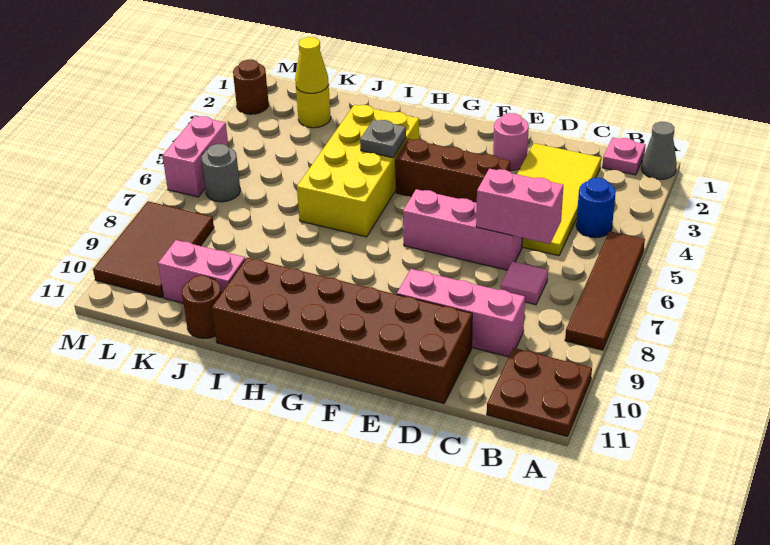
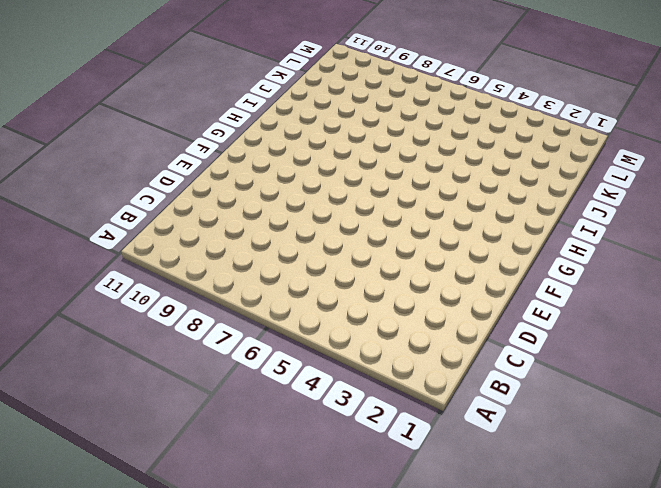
none -> grey 1x1 cone [641,122,677,179]
none -> brown 1x4 tile [565,231,645,350]
none -> brown 2x2 plate [487,348,592,437]

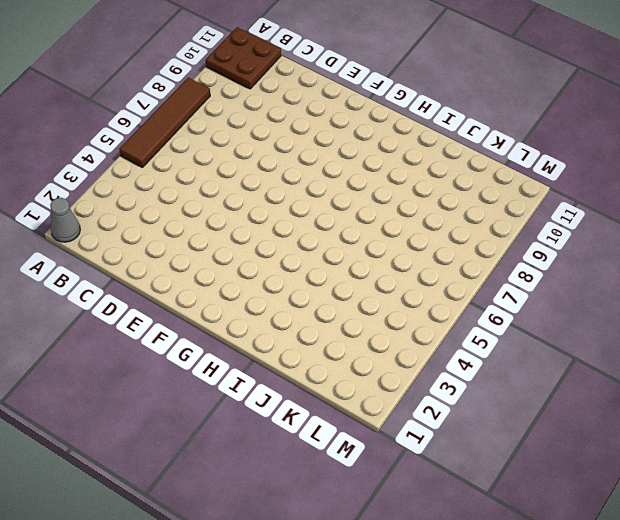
none -> pink 1x1 plate [602,138,646,175]
none -> blue 1x1 round brick [576,178,616,238]
none -> yellow 2x4 tile [517,143,601,256]

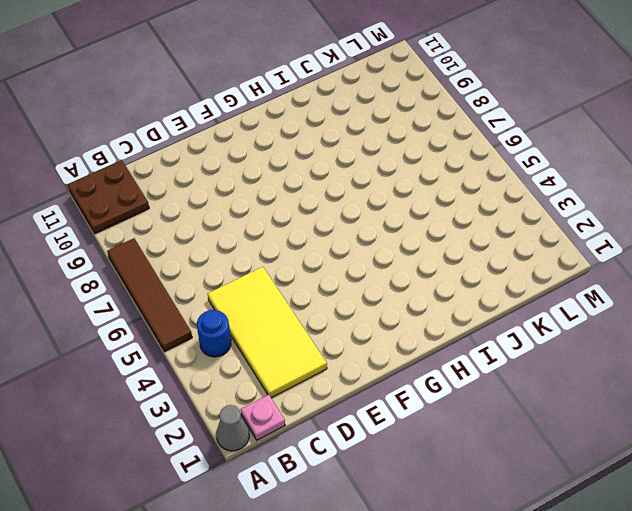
none -> pink 1x1 tile [500,261,548,305]
none -> pink 1x3 brick [397,269,525,357]
none -> pink 1x3 brick [403,189,522,270]

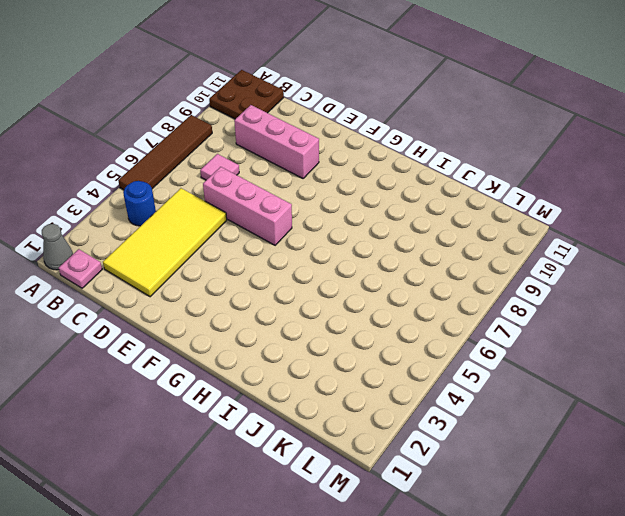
none -> brown 2x6 brick [212,258,472,403]
none -> pink 1x1 round brick [493,113,529,170]
none -> brown 1x3 brick [395,139,511,203]

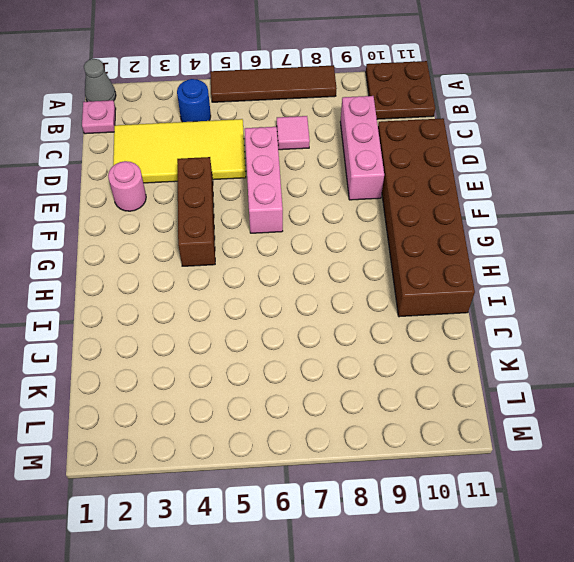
none -> yellow 2x4 brick [297,105,419,237]
none -> pink 1x2 brick [158,240,245,303]
none -> brown 1x1 round brick [182,275,222,338]

